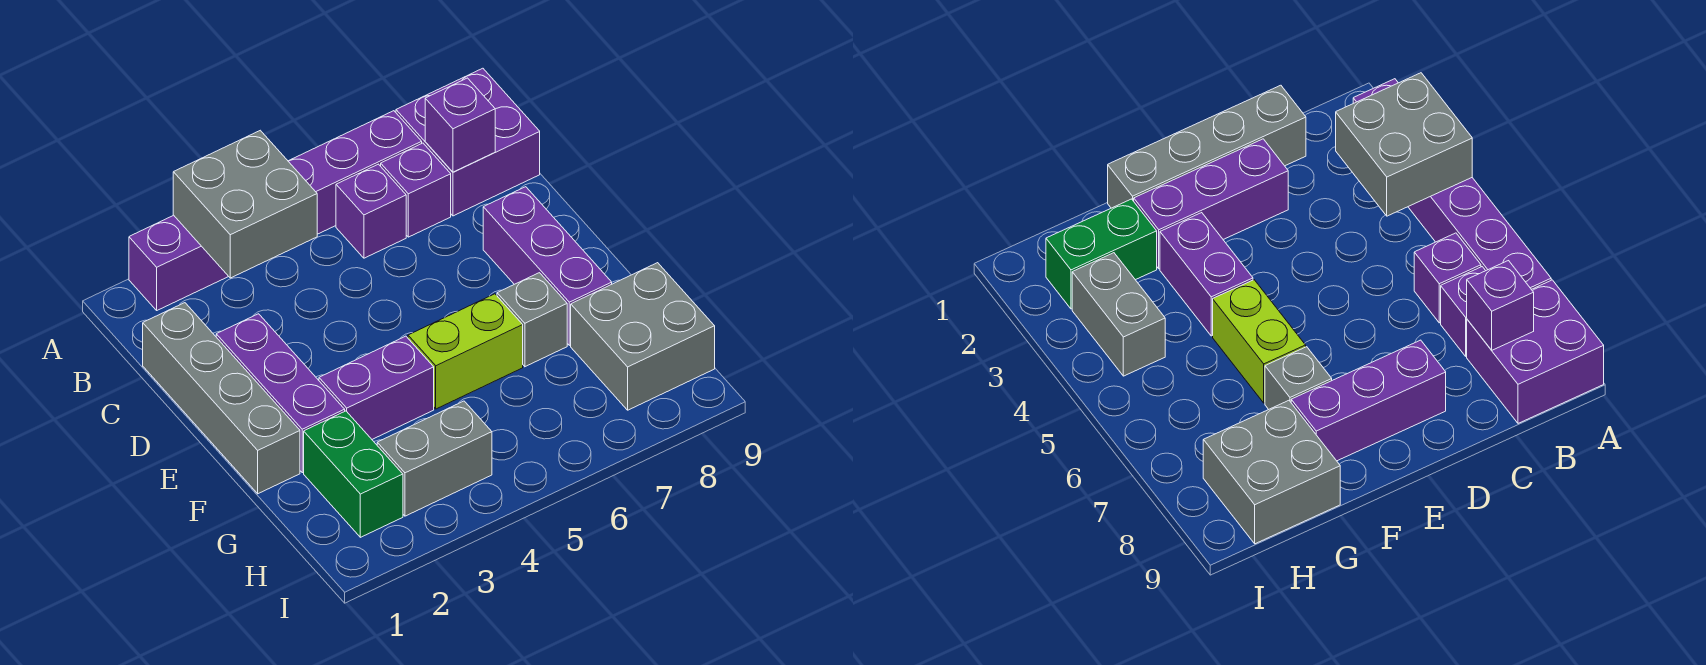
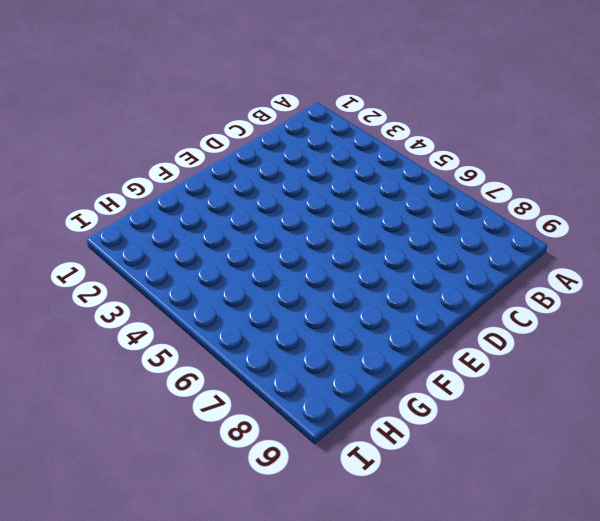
none -> purple 1x6 brick [129,111,422,310]
none -> purple 2x2 brick [396,68,540,216]
none -> purple 1x1 brick [336,164,406,258]

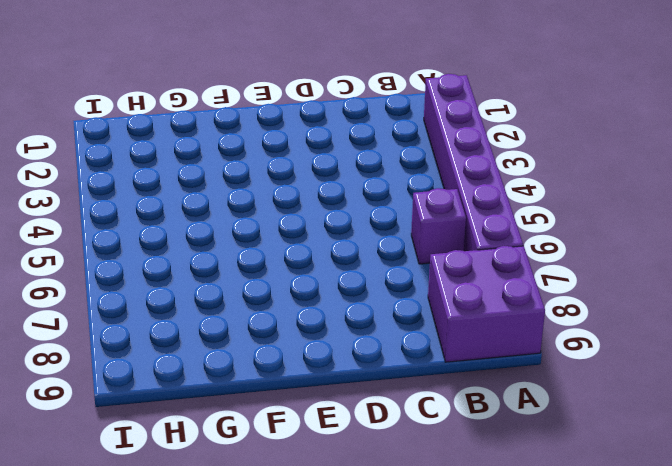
none -> purple 1x1 brick [381,143,451,237]
none -> grey 1x4 brick [143,303,300,494]
none -> purple 1x3 brick [216,314,345,473]

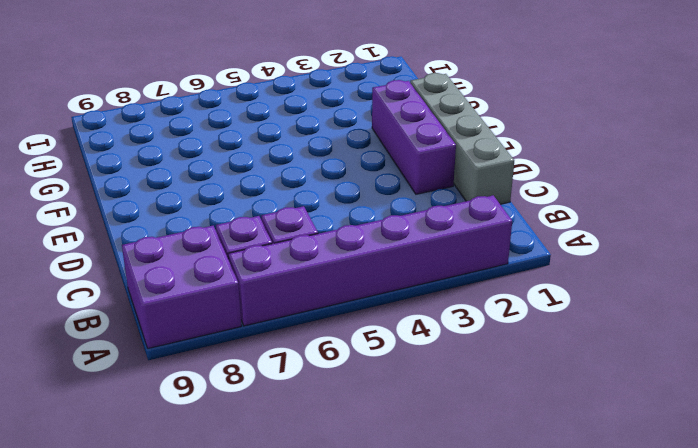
none -> purple 1x3 brick [483,187,612,345]
none -> purple 1x2 brick [319,336,434,439]
none -> lime 1x2 brick [408,294,523,409]

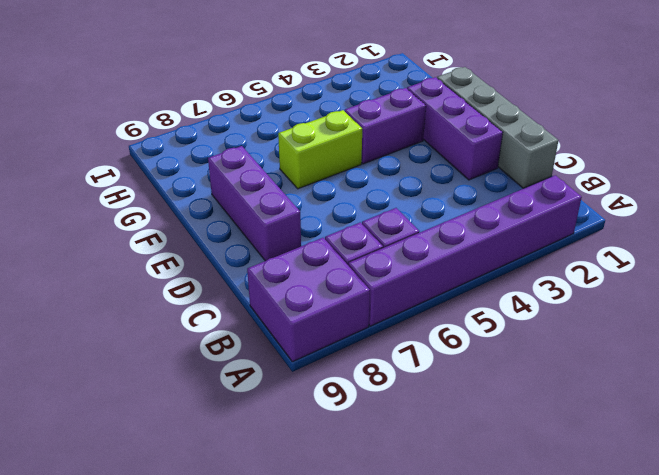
none -> grey 1x1 brick [497,273,567,367]
none -> green 1x2 brick [304,411,403,537]
none -> grey 2x2 brick [571,263,715,410]

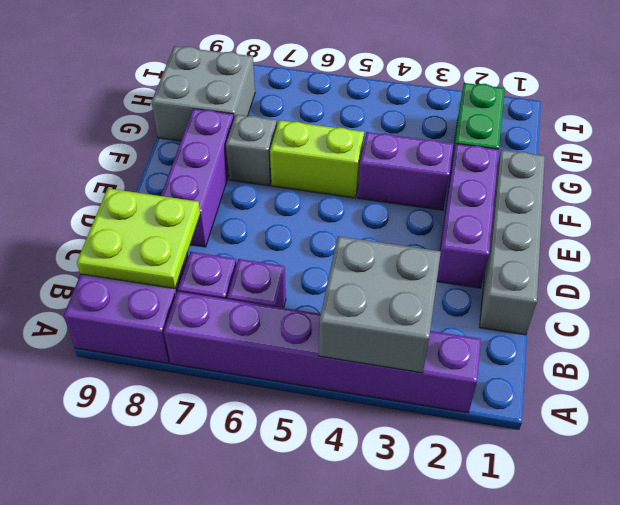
lime 2x2 plate [77,188,200,289] -> purple 1x1 brick [425,78,495,172]
none -> grey 1x2 brick [377,401,492,516]

